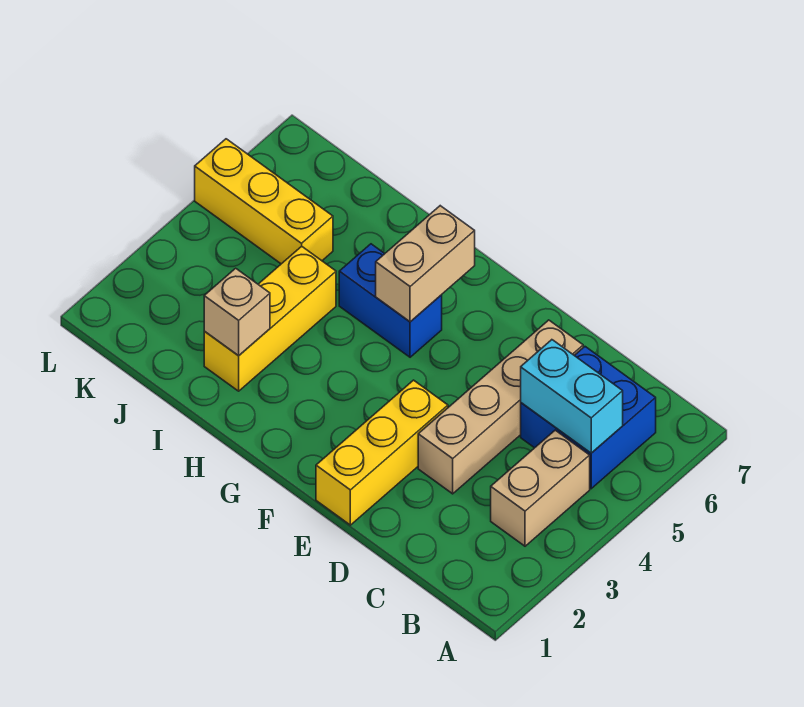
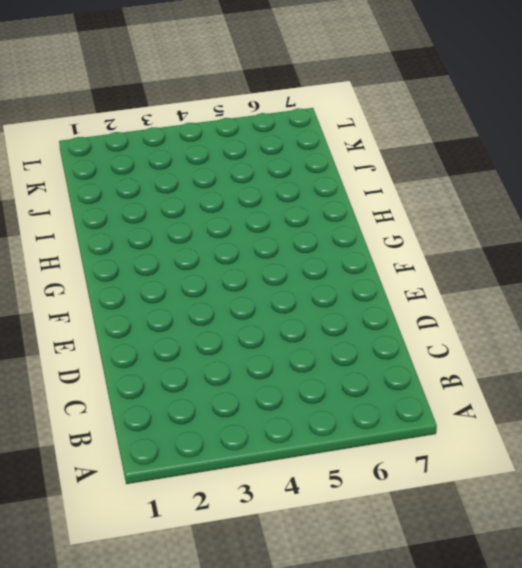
none -> tan 1x2 brick [491,430,590,546]
none -> blue 2x2 brick [521,347,656,489]

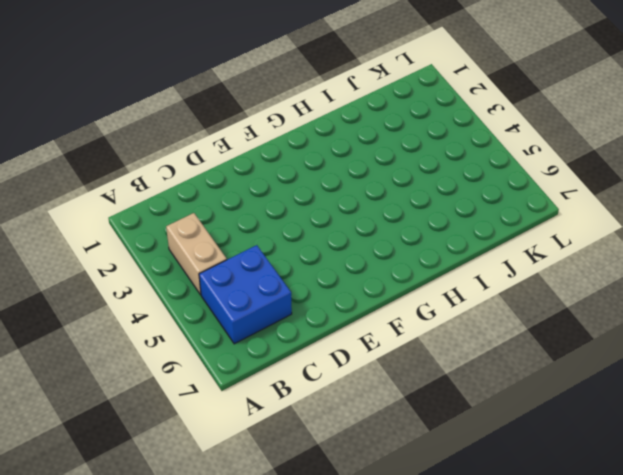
none -> tan 1x4 brick [418,320,583,494]
none -> yellow 1x3 brick [316,380,448,525]

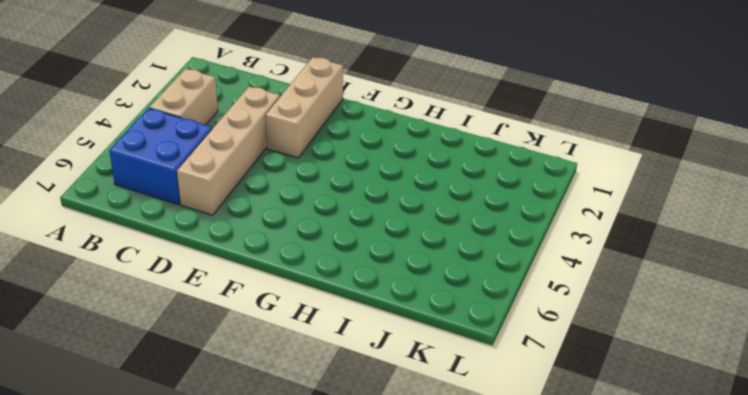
tan 1x3 brick [266,57,343,158] -> yellow 1x3 brick [316,380,448,525]
none -> blue 1x2 brick [339,244,442,357]
none -> yellow 1x3 brick [204,246,336,391]

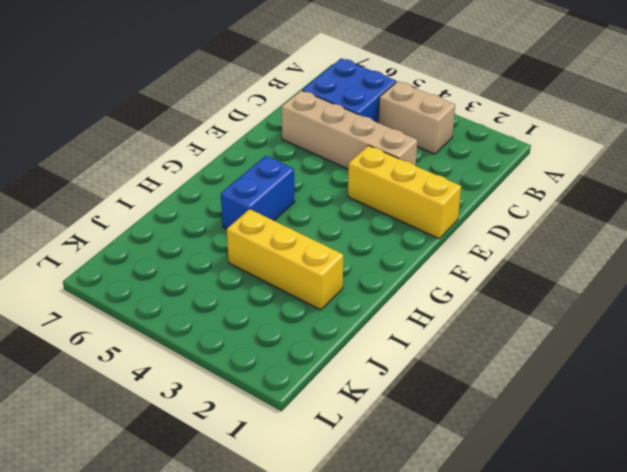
none -> yellow 1x3 brick [195,139,333,264]
none -> cyan 1x2 brick [521,340,623,453]

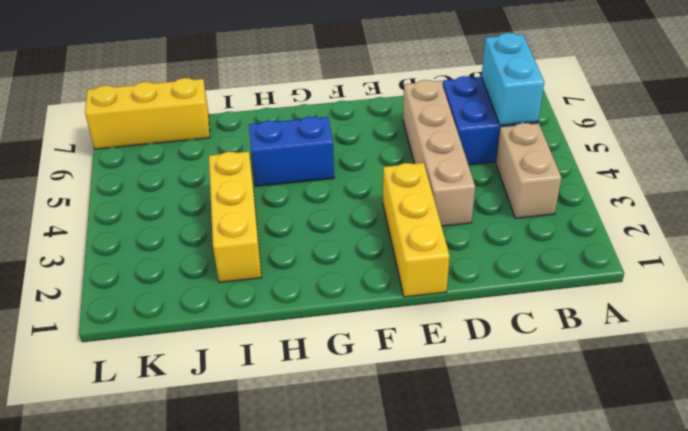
cyan 1x2 brick [482,33,544,125] -> cyan 1x2 brick turned to [521,340,623,453]
yellow 1x3 brick [85,78,210,149] -> yellow 1x3 brick moved to [195,139,333,264]
none -> tan 1x2 brick [376,206,475,322]
none -> tan 1x1 brick [204,268,270,355]

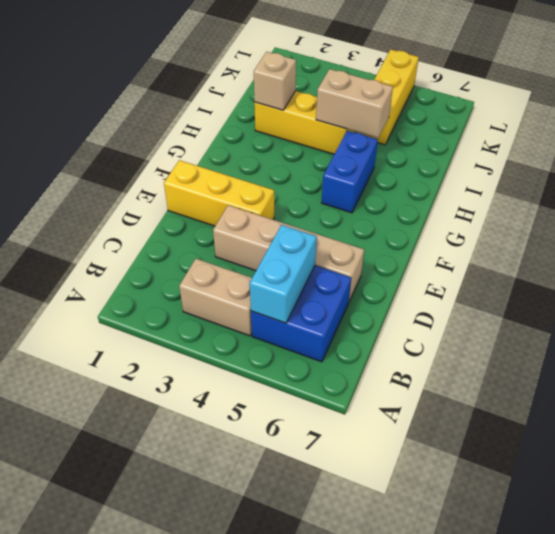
tan 1x2 brick [316,69,393,138] -> tan 1x2 brick moved to [376,206,475,322]

